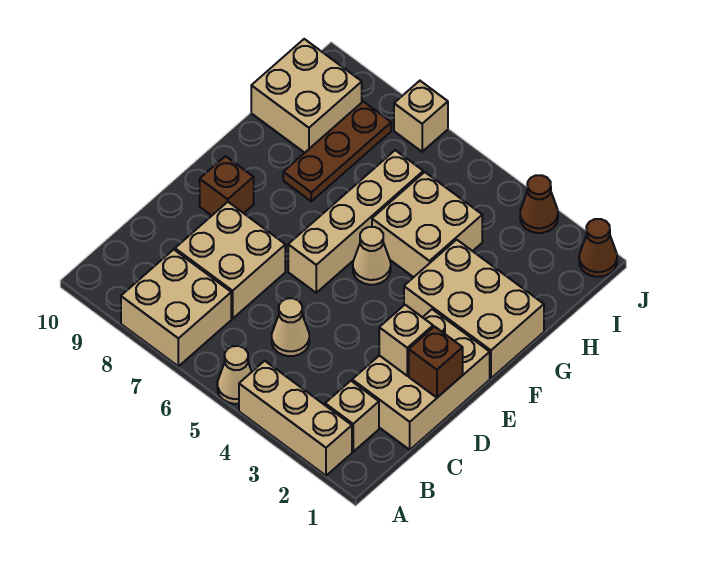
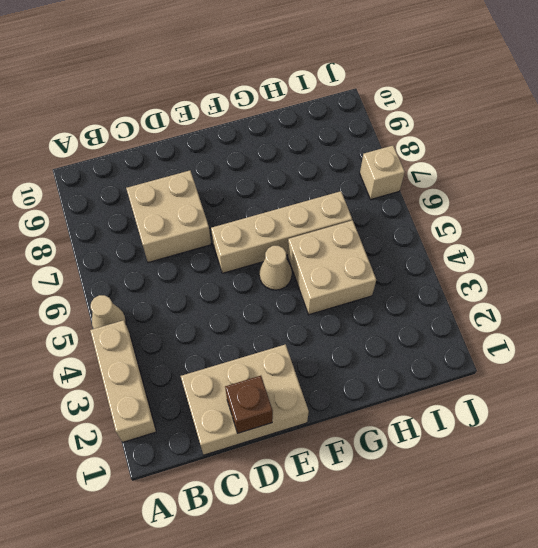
none -> tan 2x2 brick [121,250,231,366]
none -> tan 1x1 brick [325,381,379,452]
none -> tan 1x1 cone [272,298,309,356]

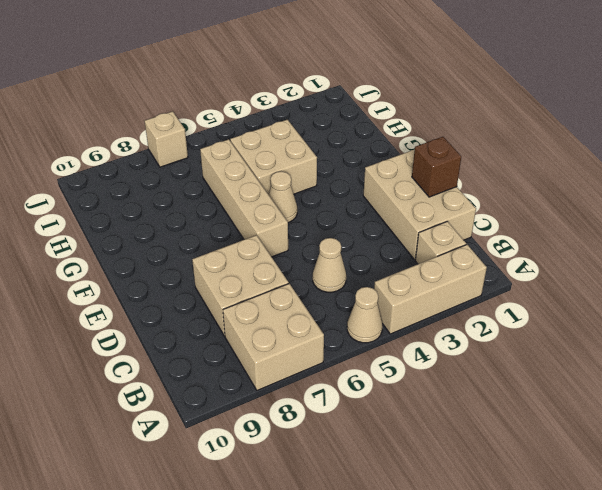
none -> brown 1x1 brick [200,156,254,215]
none -> tan 2x3 brick [404,240,544,378]
none -> brown 1x3 plate [283,102,391,201]

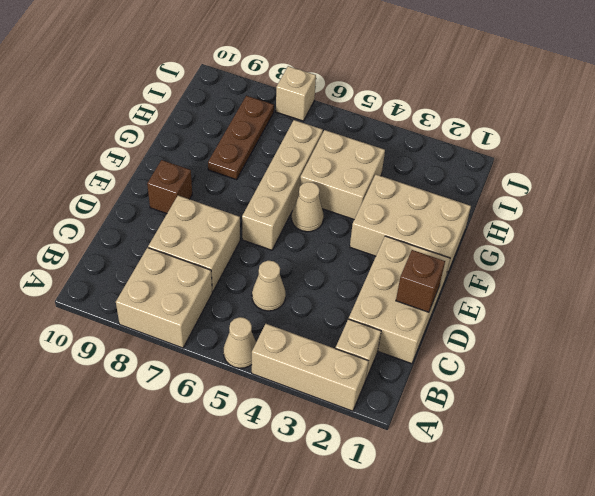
none -> tan 2x2 brick [251,39,362,153]
none -> brown 1x1 cone [579,219,617,277]
none -> brown 1x1 cone [520,175,558,233]

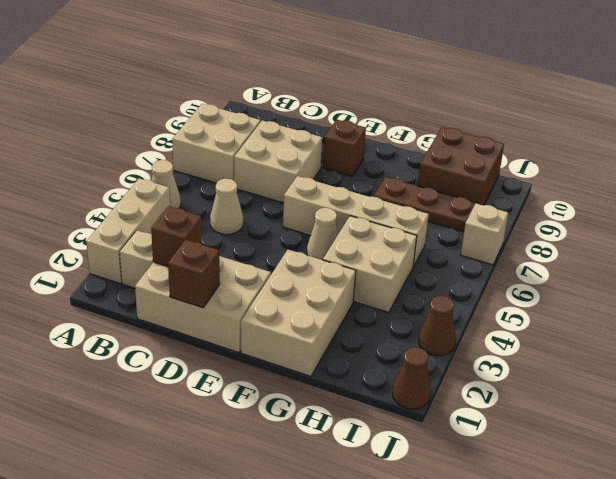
brown 1x1 brick [151,206,202,266] -> none
brown 2x2 brick [418,127,504,205] -> tan 2x2 brick [251,39,362,153]
none -> tan 1x1 brick [379,305,433,376]

